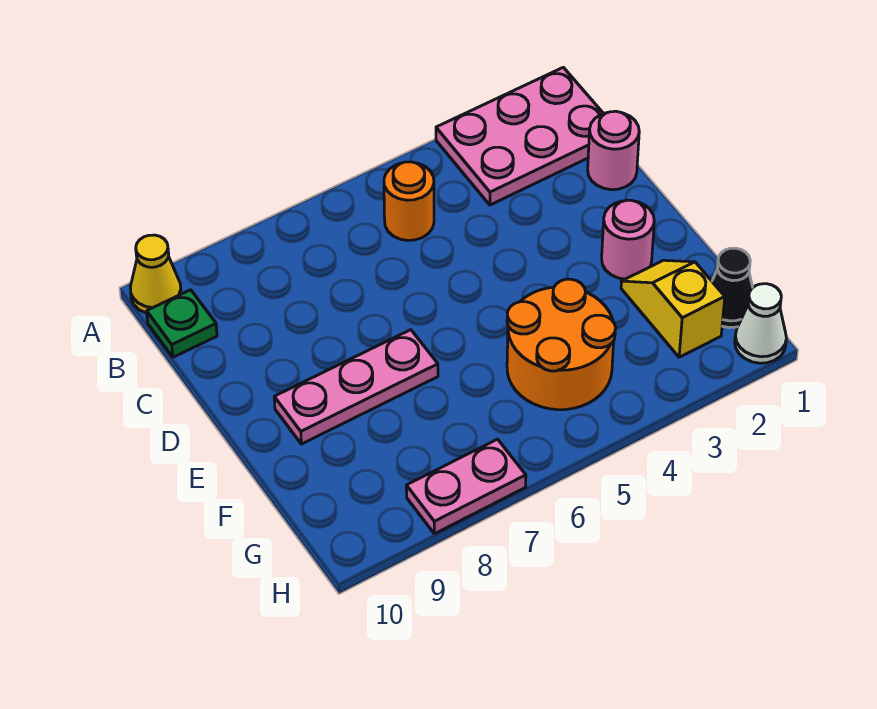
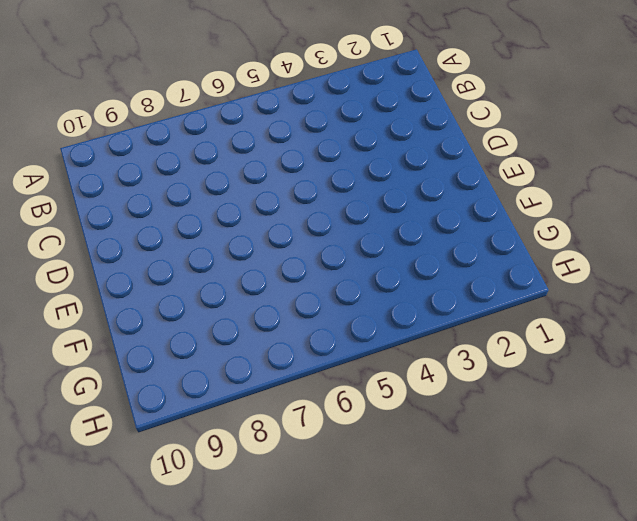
none -> pink 2x3 plate [436,67,604,205]
none -> yellow 1x1 cone [130,235,181,313]
none -> orange 1x1 round brick [384,162,434,240]

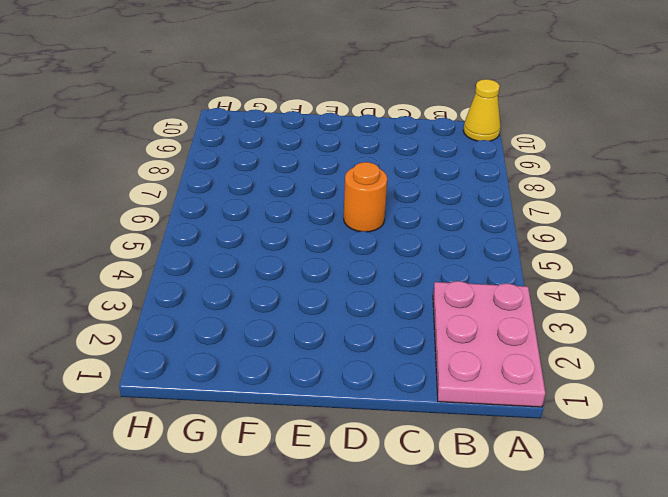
orange 1x1 round brick [344,162,387,232] -> orange 1x1 round brick moved to [384,162,434,240]
none -> green 1x1 plate [147,290,217,357]
none -> pink 1x1 round brick [588,111,639,190]
none -> pink 1x1 round brick [602,200,654,279]

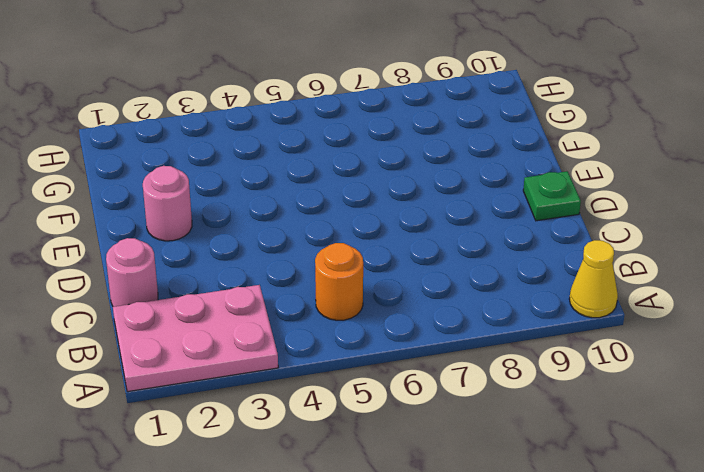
green 1x1 plate [523,171,581,221] -> green 1x1 plate moved to [147,290,217,357]
none -> pink 1x3 plate [274,330,438,444]
none -> yellow 1x2 slope [621,260,725,357]
none -> orange 2x2 round brick [507,279,616,410]

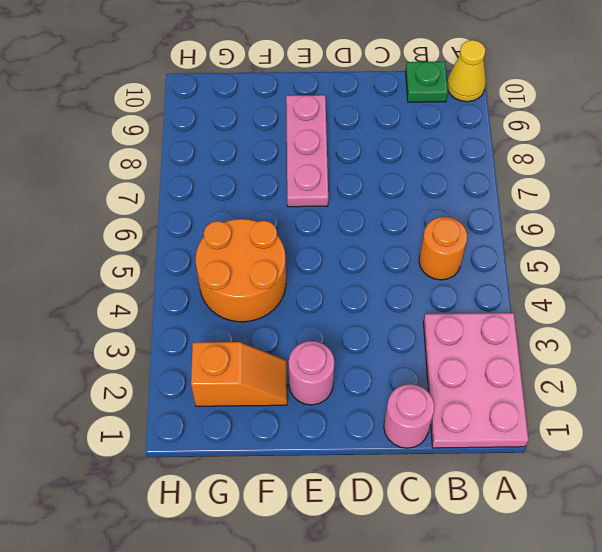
orange 1x2 slope [191,342,287,406] -> yellow 1x2 slope [621,260,725,357]
none -> black 1x1 cone [712,248,753,328]
none -> white 1x1 cone [735,284,786,363]
none -> pink 1x2 plate [406,439,526,534]

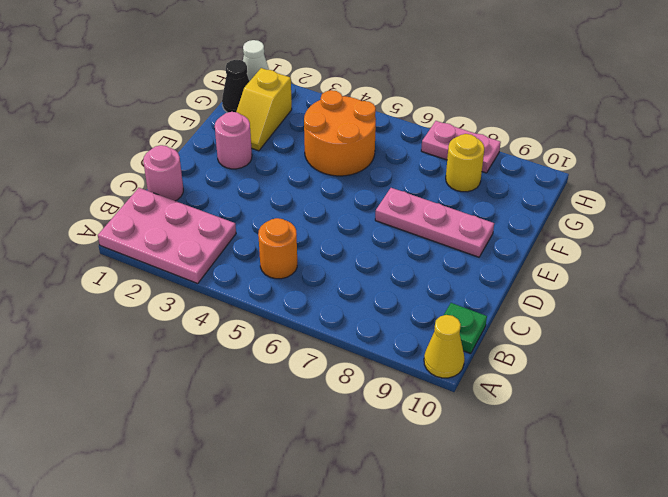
yellow 1x1 round brick [446,134,484,192] -> none

